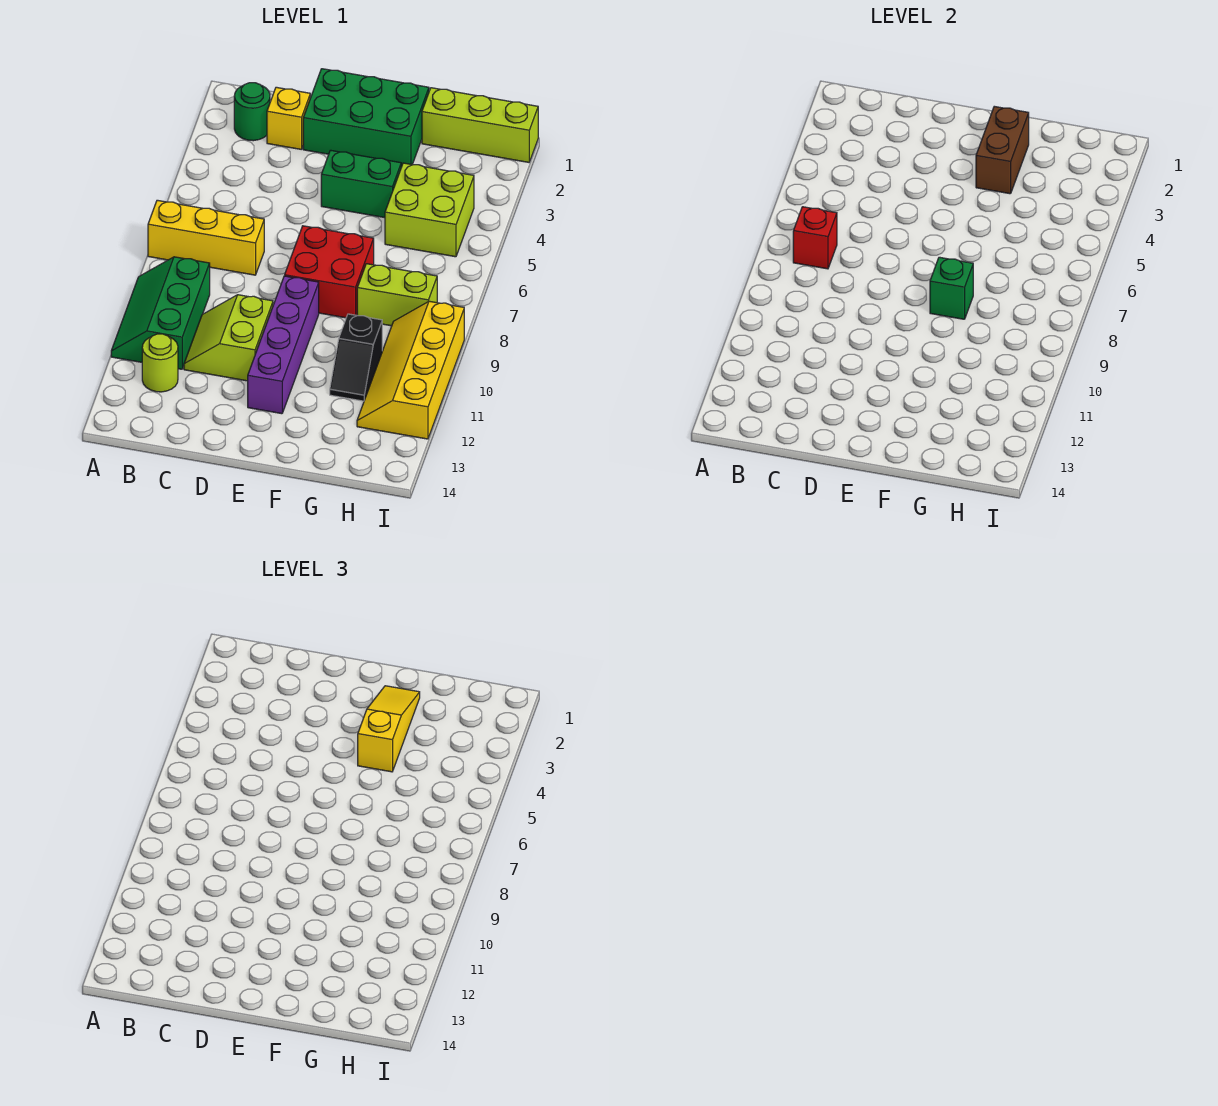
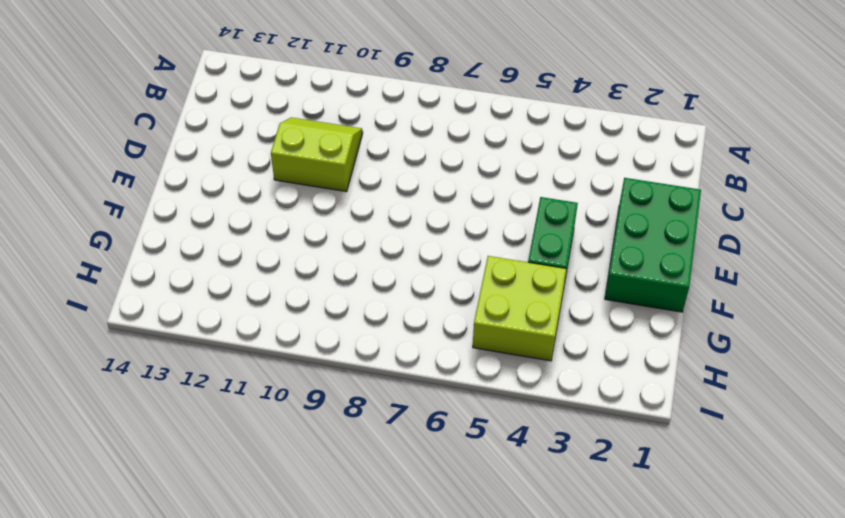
none -> yellow 1x3 brick [148,200,264,275]
none -> green 2x3 slope [111,257,210,369]
none -> green 1x1 round brick [234,83,270,141]

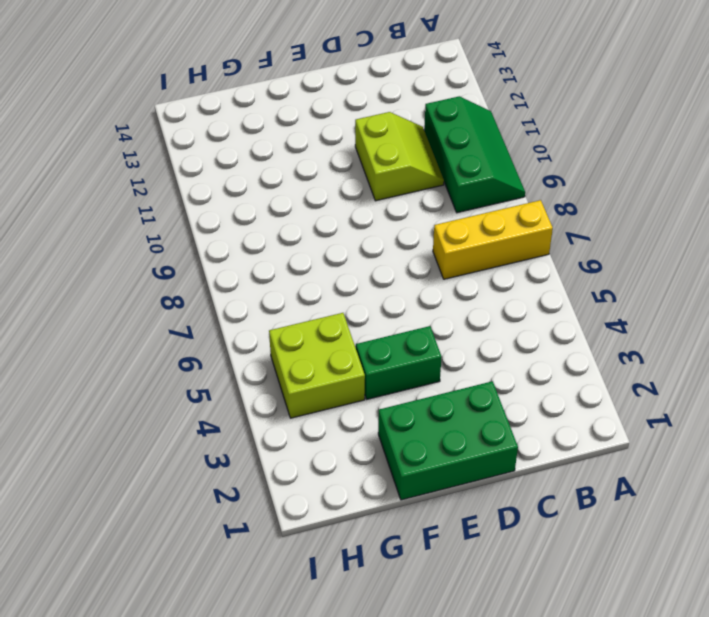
none -> green 1x1 round brick [234,83,270,141]
none -> lime 1x1 round brick [142,334,178,392]
none -> yellow 1x1 brick [267,87,310,149]

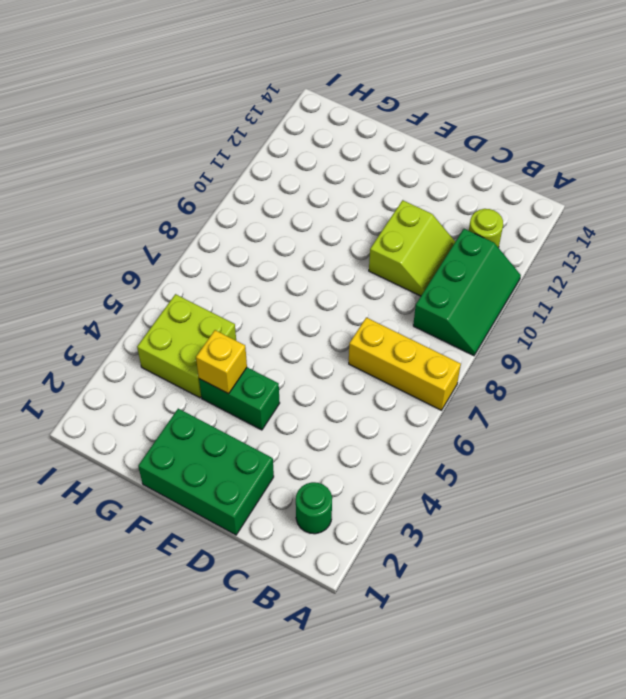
yellow 1x1 brick [196,330,247,394] -> yellow 1x1 brick moved to [267,87,310,149]
none -> red 2x2 brick [285,226,374,318]
none -> purple 1x4 brick [248,276,319,414]
none -> lime 1x3 brick [422,88,538,162]

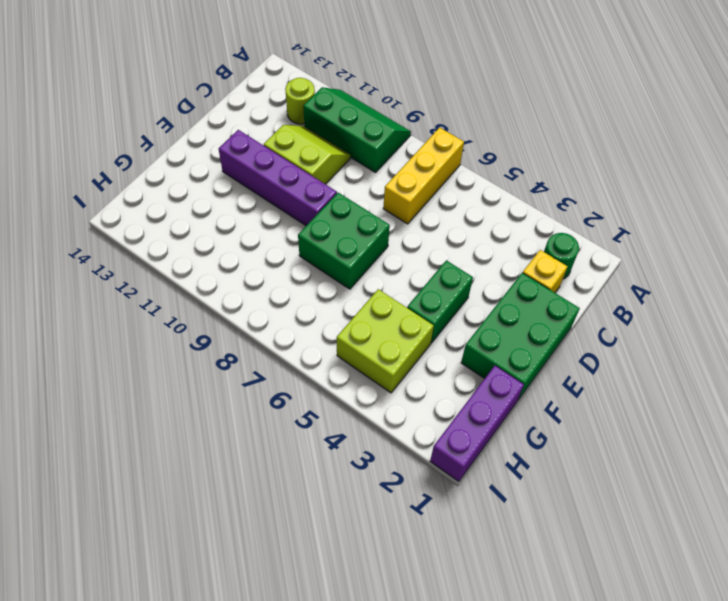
green 2x2 brick [298,193,390,289] -> red 2x2 brick [285,226,374,318]
purple 1x3 brick [430,366,524,482] -> lime 1x3 brick [422,88,538,162]
none -> lime 1x2 brick [357,264,437,326]
none -> black 1x2 slope [330,314,382,401]
none -> yellow 2x4 slope [357,301,464,439]

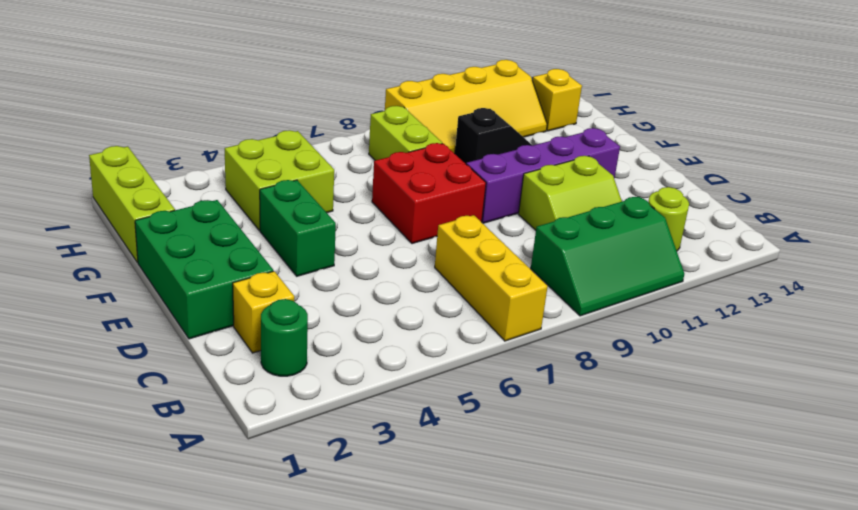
yellow 1x1 brick [532,69,582,131] -> none
none -> red 1x1 brick [793,207,837,269]
none -> brown 1x2 brick [976,106,1029,194]
none -> green 1x1 brick [930,257,973,319]

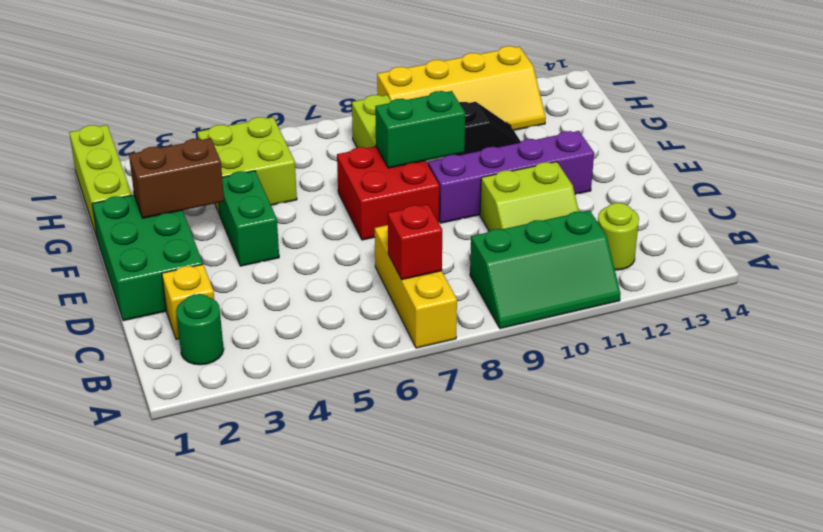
green 1x2 brick [375,91,465,168] -> green 1x1 brick [930,257,973,319]
none -> yellow 1x3 slope [358,686,420,772]

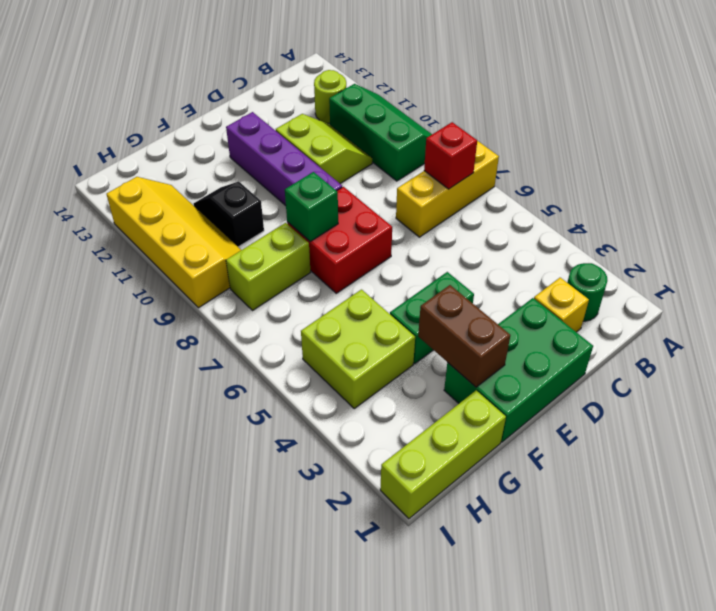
none -> yellow 1x3 slope [358,686,420,772]

